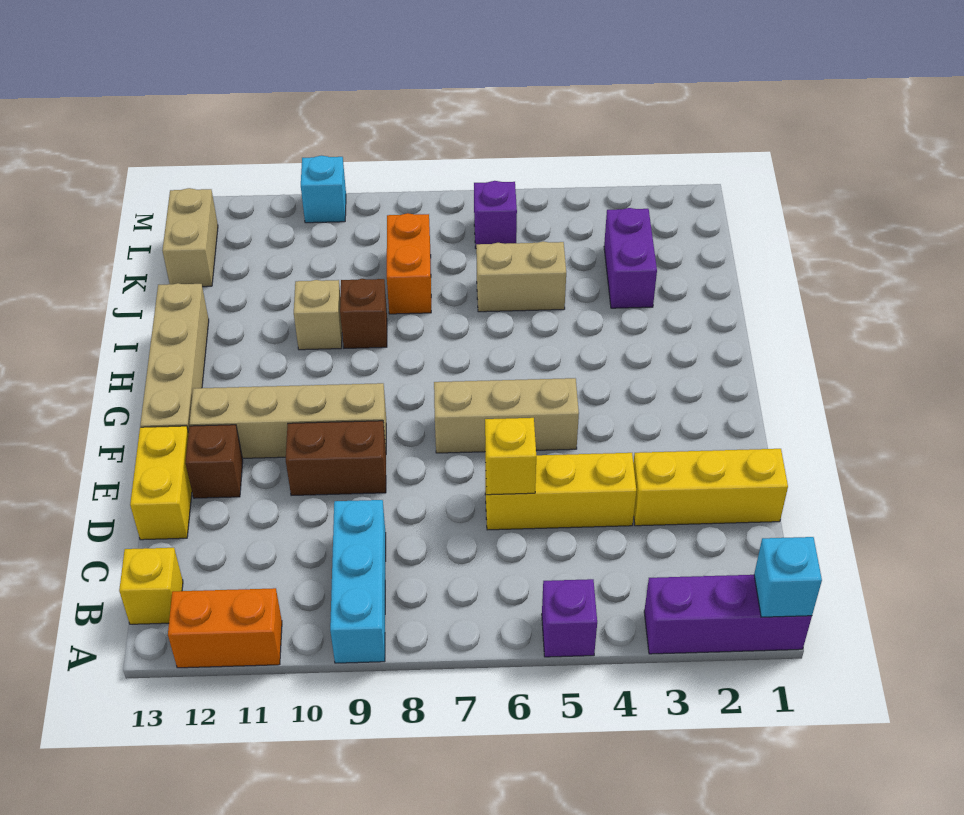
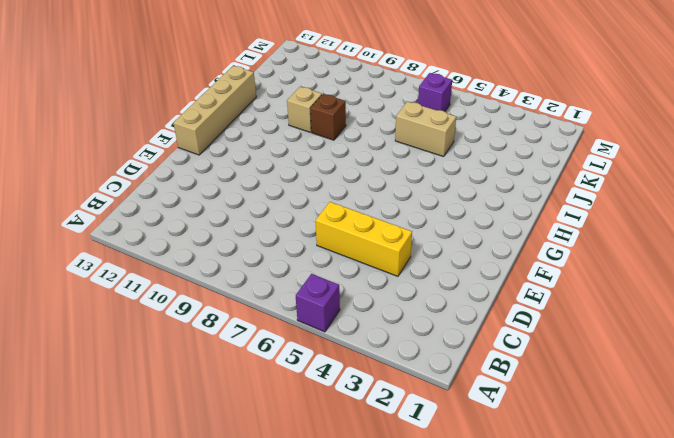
none -> purple 1x3 brick [644,575,812,654]
none -> cyan 1x3 brick [330,500,386,663]
none -> orange 1x2 brick [168,588,282,668]

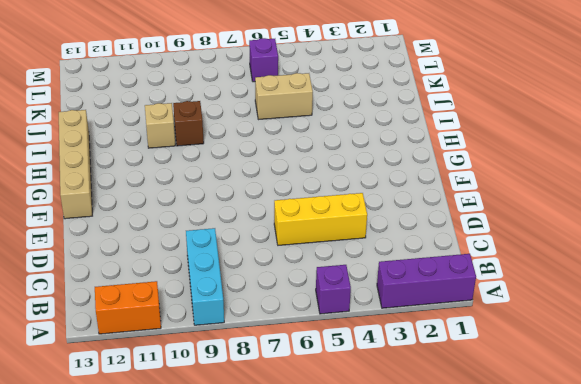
none -> yellow 1x1 brick [119,548,183,624]
none -> yellow 1x3 brick [633,449,788,526]
none -> yellow 1x2 brick [130,426,192,540]

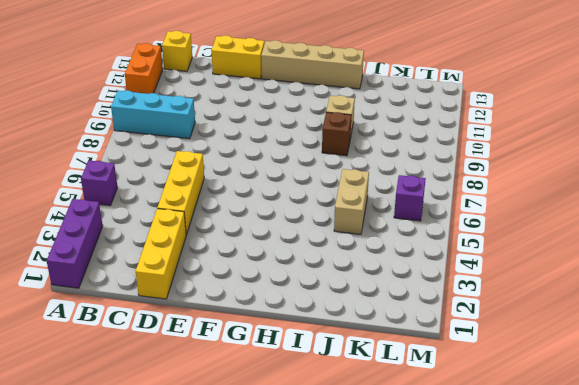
none -> brown 1x2 brick [286,421,386,496]
none -> brown 1x1 brick [185,425,243,498]
none -> tan 1x3 brick [434,378,579,453]

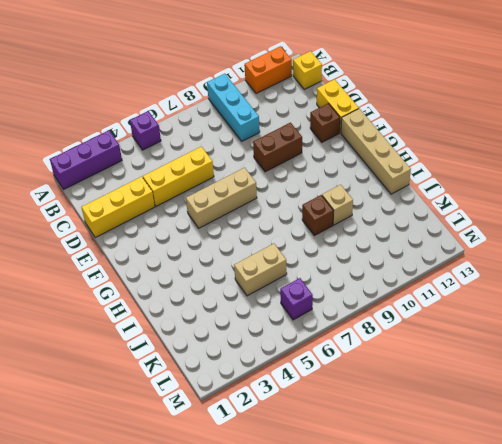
none -> tan 1x4 brick [189,383,386,458]
none -> purple 1x2 brick [604,208,657,308]
none -> orange 1x2 brick [387,213,431,314]

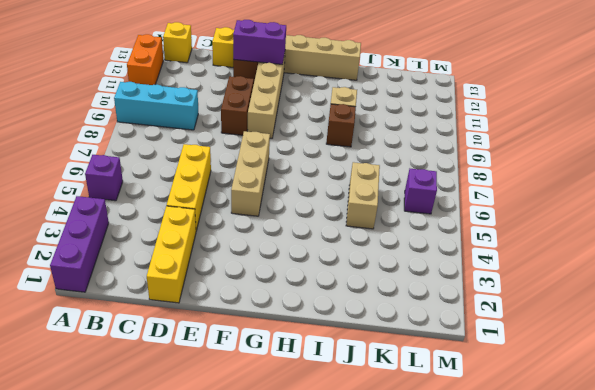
purple 1x2 brick [233,20,286,65] -> purple 1x2 brick moved to [604,208,657,308]
none -> orange 1x2 brick [387,213,431,314]
none -> tan 1x2 brick [162,188,218,287]
none -> cyan 1x1 brick [301,156,346,223]

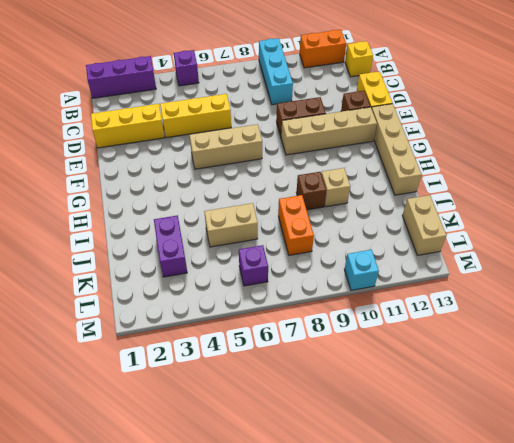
none -> cyan 1x1 brick [754,537,822,617]
none -> yellow 1x1 brick [485,418,536,495]

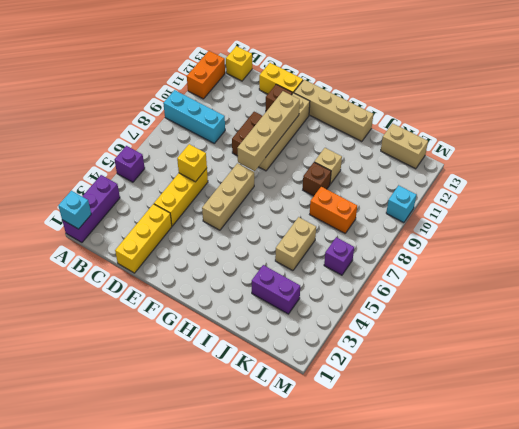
tan 1x4 brick [237,91,300,171] -> none

